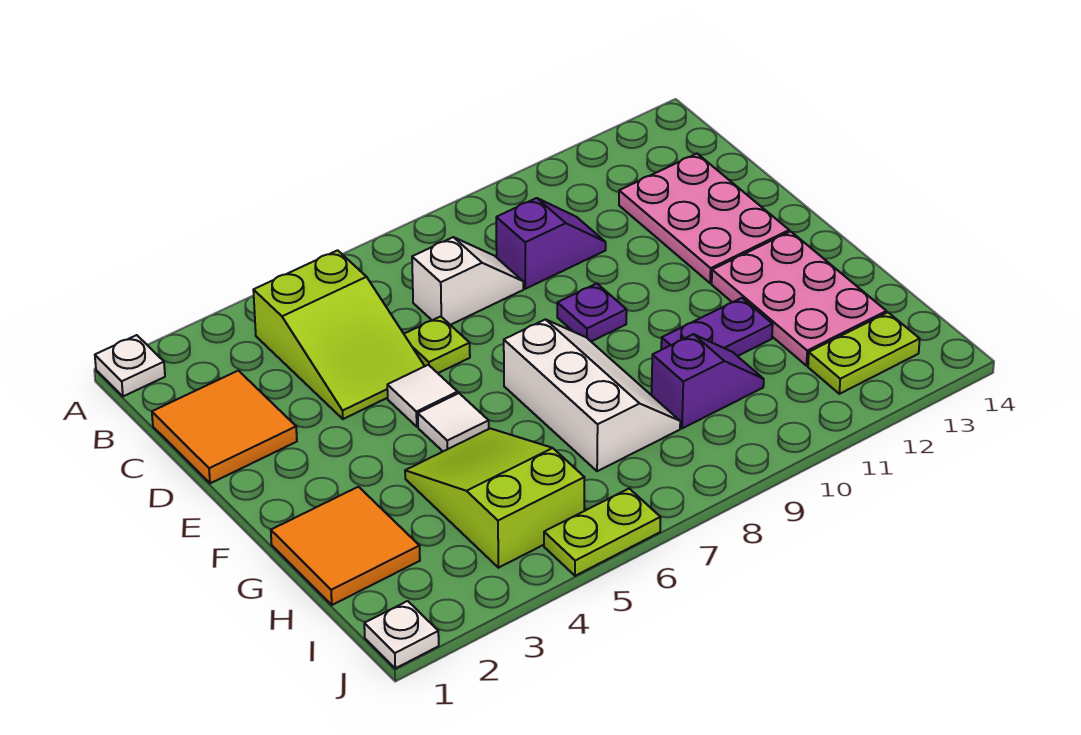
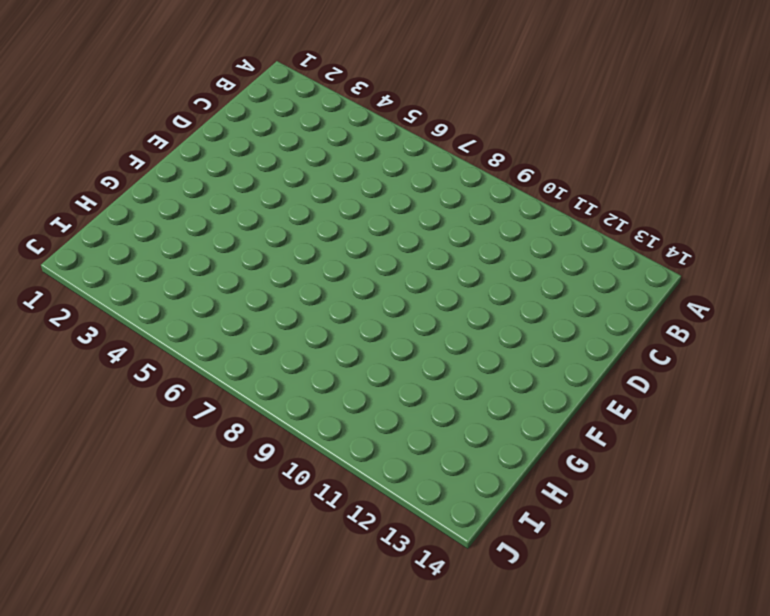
none -> white 1x1 plate [95,335,165,396]
none -> lime 2x3 slope [253,250,425,419]
none -> orange 2x2 tile [152,371,297,483]

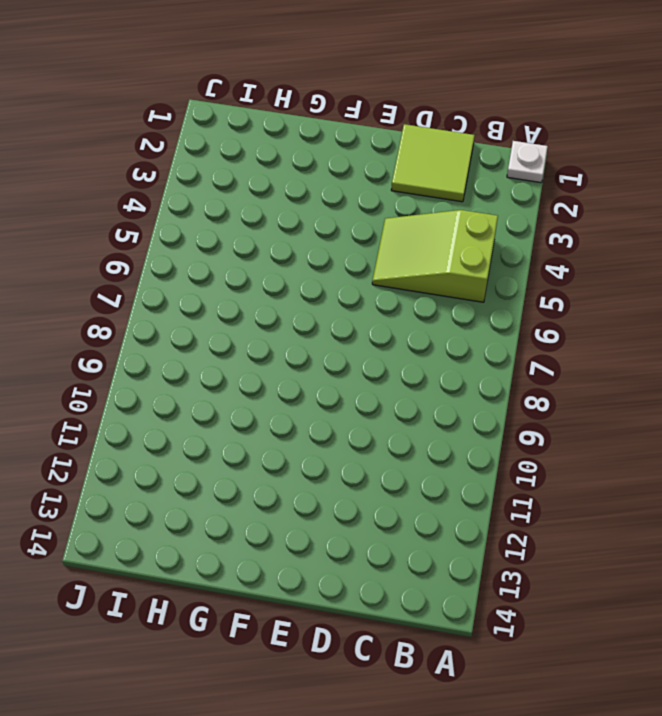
lime 2x2 tile [391,124,475,202] -> orange 2x2 tile [152,371,297,483]
none -> white 1x2 slope [412,237,523,325]
none -> purple 1x2 slope [496,198,606,289]
none -> pink 2x3 plate [619,154,789,283]

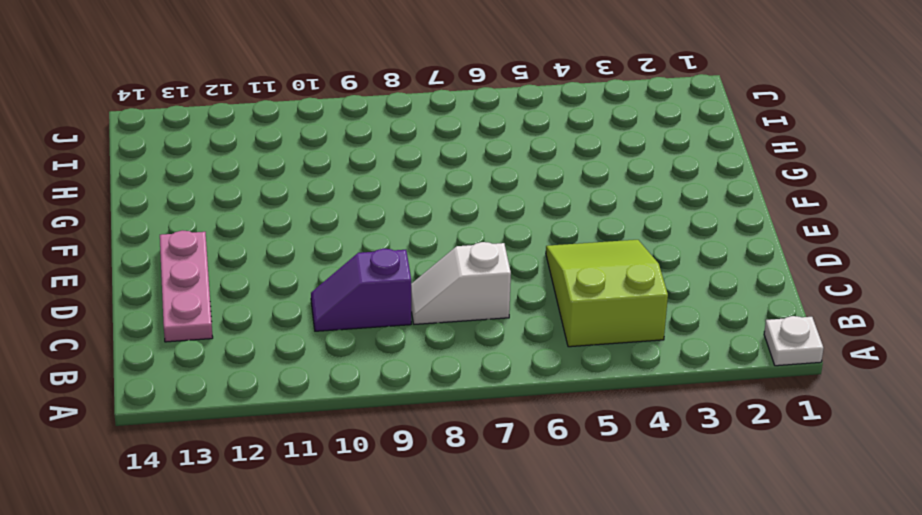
pink 1x3 plate [160,230,213,342] -> pink 2x3 plate [619,154,789,283]
none -> orange 2x2 tile [152,371,297,483]
none -> lime 1x1 plate [404,316,470,373]
none -> white 1x1 tile [387,365,458,427]

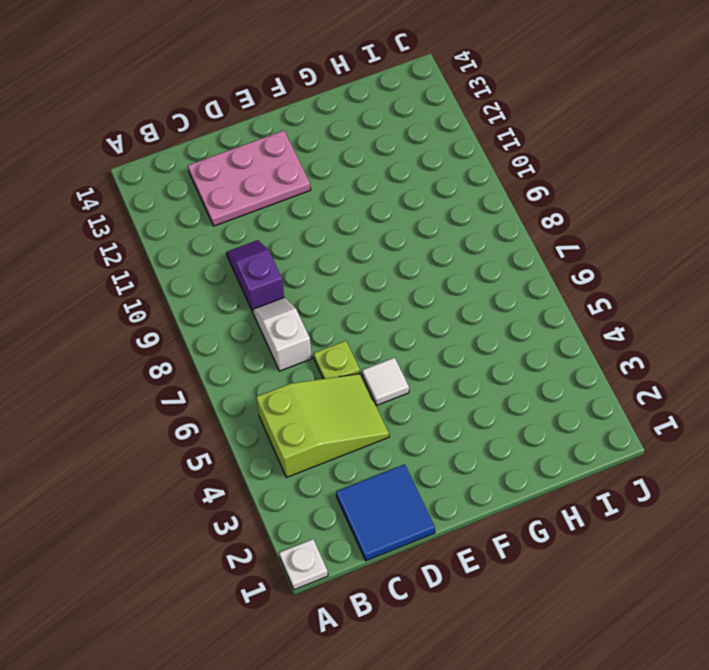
blue 2x2 tile [336,464,435,561] -> orange 2x2 tile [152,371,297,483]
none -> purple 1x1 plate [557,283,627,341]
none -> white 1x1 tile [418,393,489,451]
none -> white 2x3 slope [504,319,680,471]

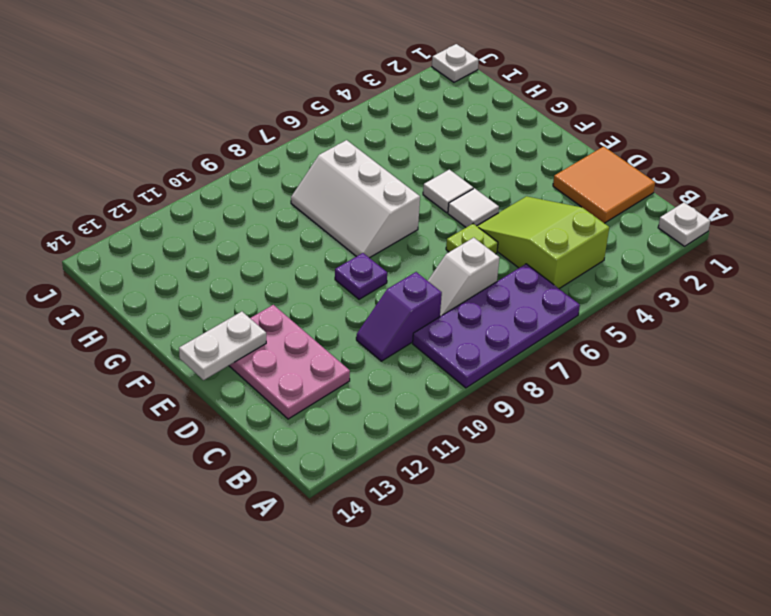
purple 2x4 plate [413,264,580,388] -> none
white 1x2 plate [179,312,266,380] -> none
none -> pink 2x3 plate [712,231,886,366]
none -> orange 2x2 tile [271,487,420,605]
none -> lime 2x3 slope [405,428,585,568]

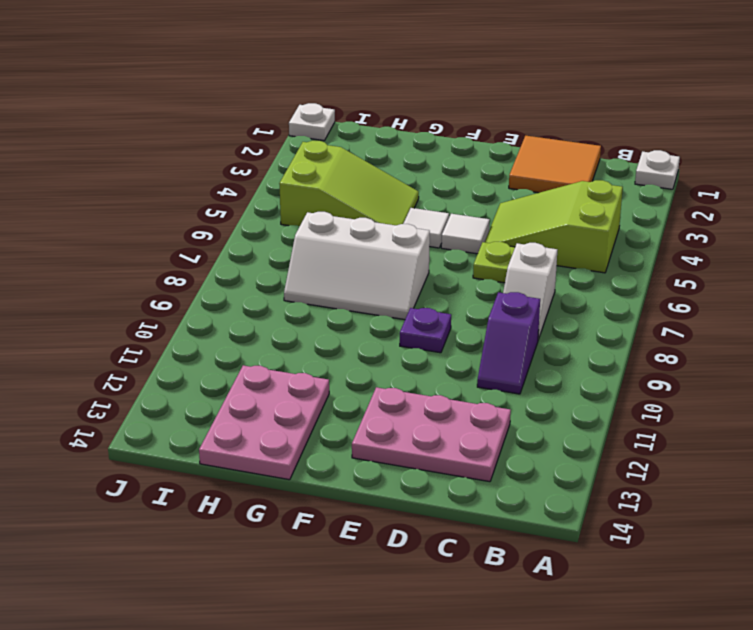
pink 2x3 plate [199,365,329,480] -> pink 2x3 plate turned to [712,231,886,366]
none -> orange 2x2 tile [271,487,420,605]
none -> purple 1x2 plate [661,298,773,356]
none -> purple 1x2 slope [652,334,764,428]

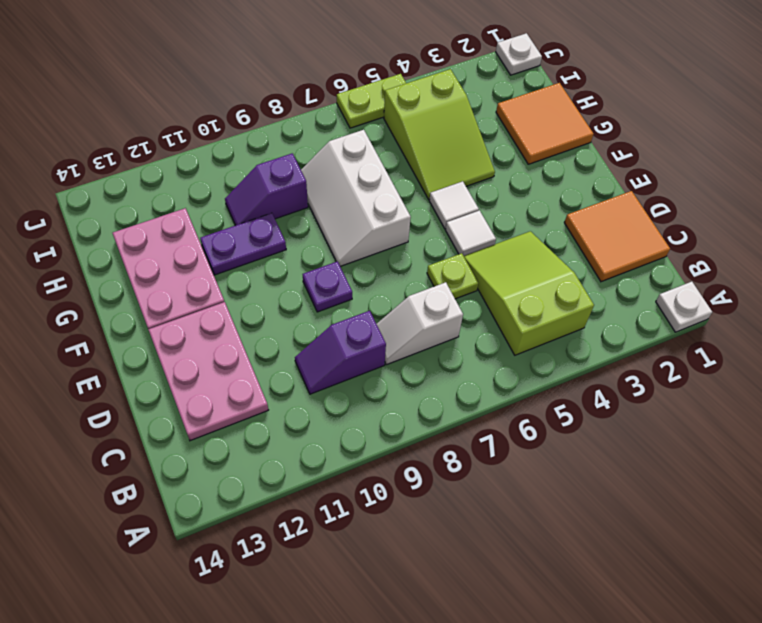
none -> lime 1x2 plate [808,312,920,394]

